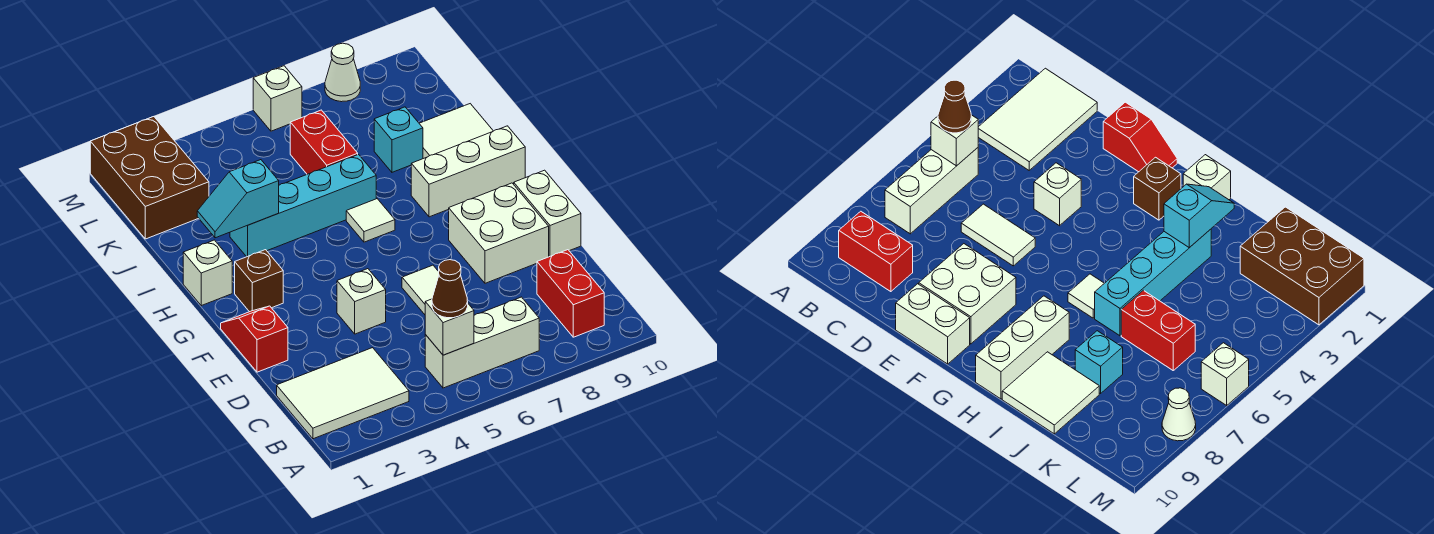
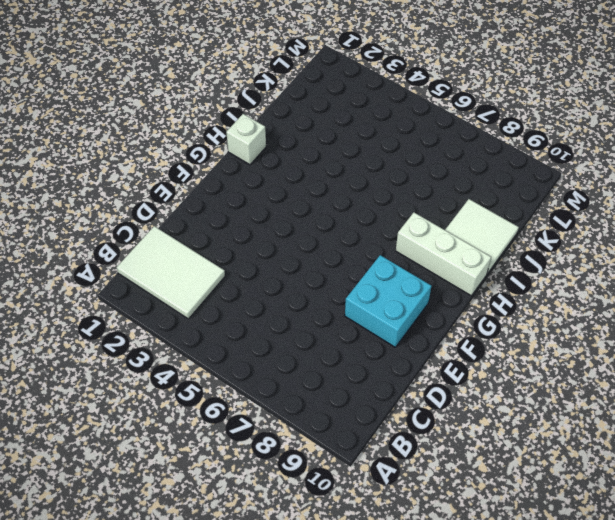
cyan 2x2 brick [345,255,431,347] -> white 2x2 brick [449,183,549,283]
none -> white 1x3 brick [425,297,539,388]
none -> red 1x2 brick [537,250,604,337]
none -> white 1x2 tile [402,265,439,314]

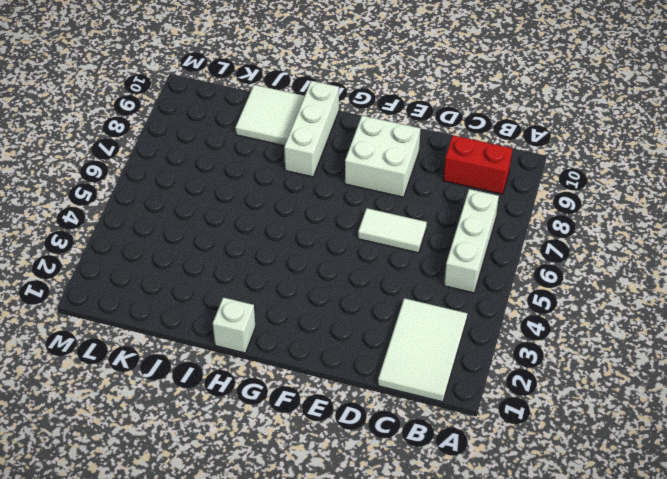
none -> red 1x2 slope [221,306,288,372]
none -> white 1x1 brick [337,269,386,334]
none -> white 1x2 brick [514,170,581,257]

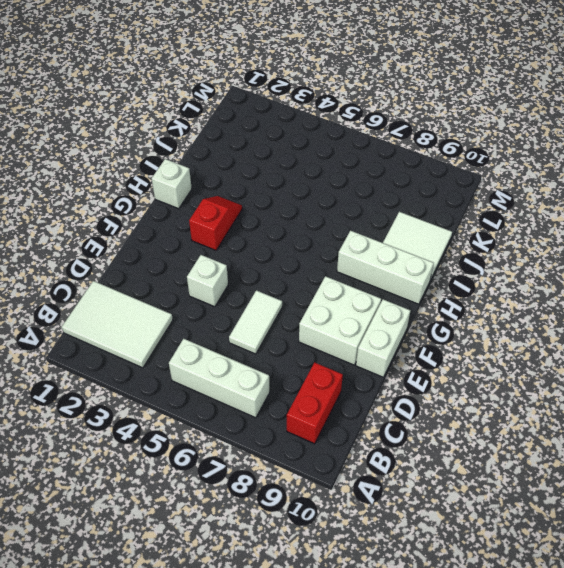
red 1x2 slope [189,196,242,250] -> red 1x2 slope moved to [221,306,288,372]
none -> brown 1x1 brick [235,250,283,312]
none -> white 1x1 tile [346,199,395,242]
none -> cyan 1x4 brick [230,155,376,257]

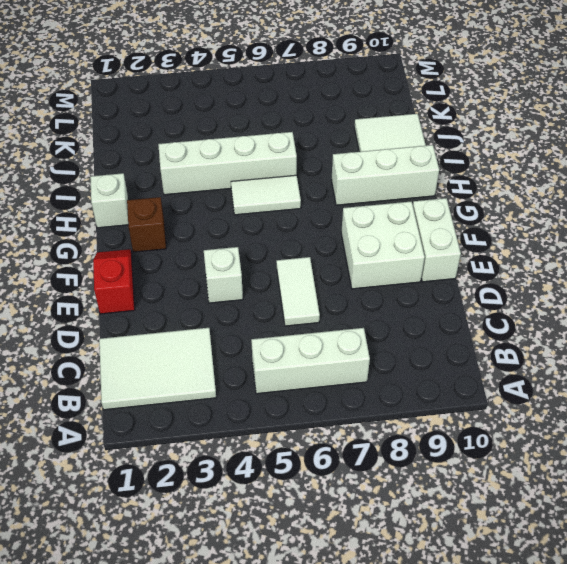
white 1x2 tile [231,175,301,215] -> white 1x1 tile [346,199,395,242]
white 1x4 brick [158,132,297,195] -> cyan 1x4 brick [230,155,376,257]
none -> red 1x2 brick [537,250,604,337]
none -> red 1x2 brick [290,110,358,174]
none -> cyan 1x1 brick [374,107,423,172]

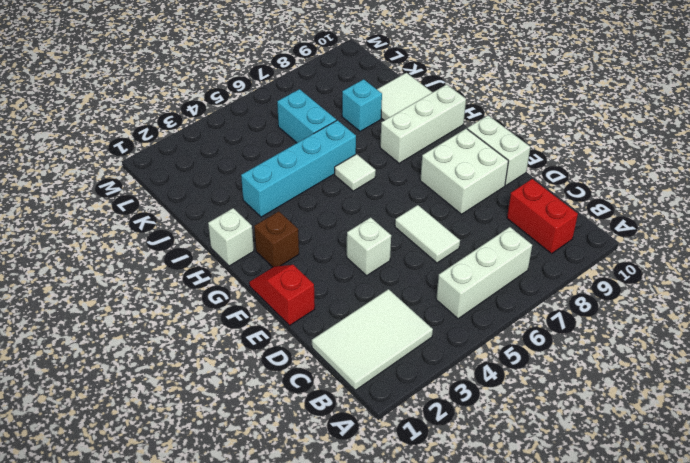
cyan 1x2 brick [277,89,336,143] -> red 1x2 brick [290,110,358,174]
none -> brown 2x3 brick [90,117,209,239]
none -> white 1x1 brick [253,66,302,131]
none -> white 1x1 cone [325,43,360,102]

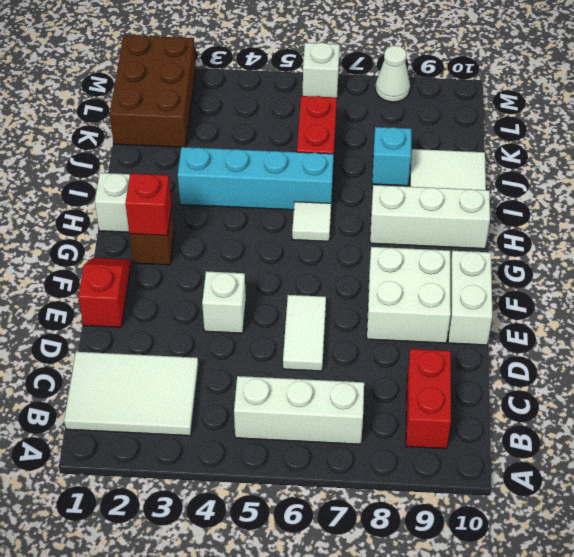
red 1x1 brick [126,173,171,236] -> none
none -> white 1x1 brick [425,299,474,355]
none -> cyan 1x2 slope [197,160,279,238]
none -> brown 1x1 cone [432,260,468,318]

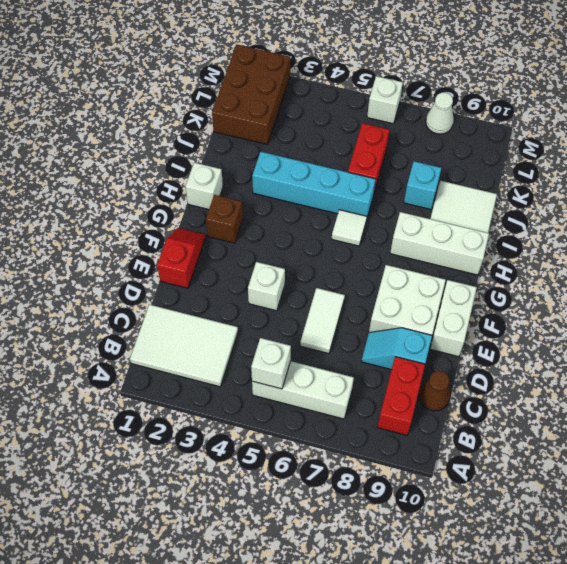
brown 1x1 cone [419,371,450,411] -> brown 1x1 cone moved to [432,260,468,318]
cyan 1x2 slope [361,328,432,370] -> cyan 1x2 slope moved to [197,160,279,238]

